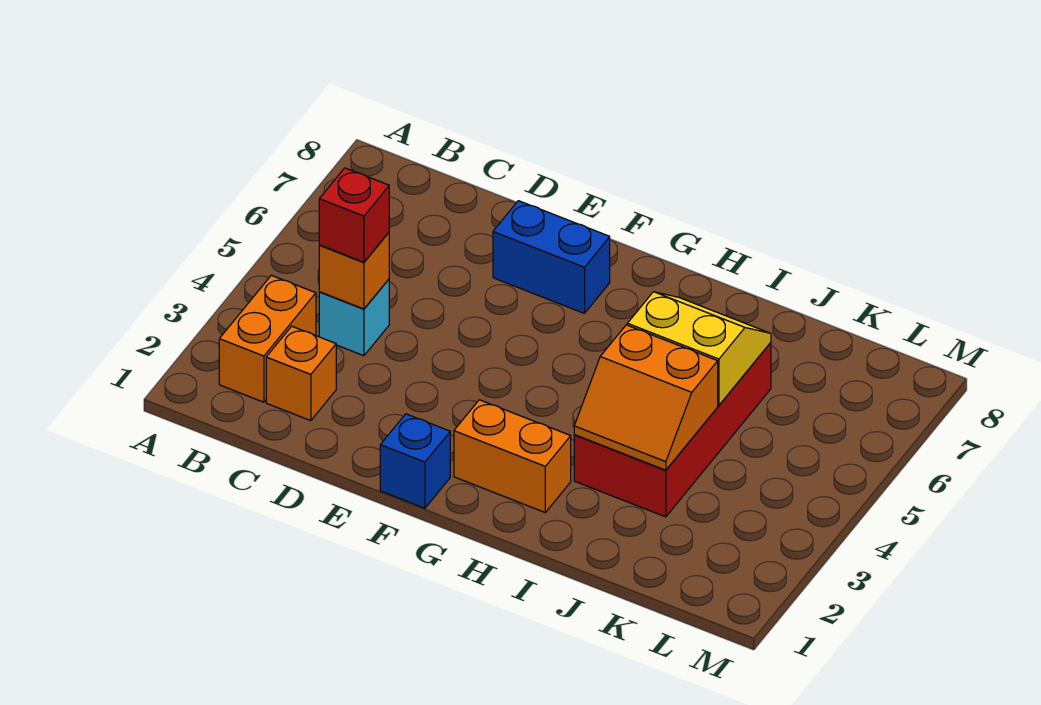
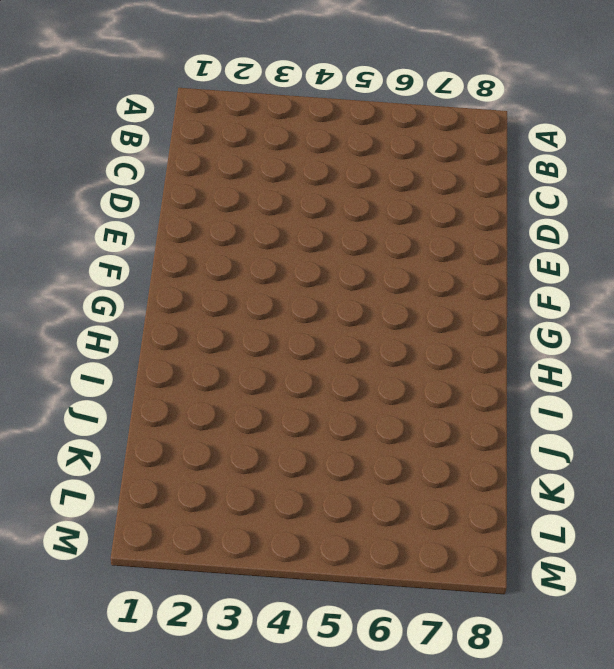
none -> orange 1x2 brick [219,275,316,402]
none -> orange 1x1 brick [266,326,336,421]

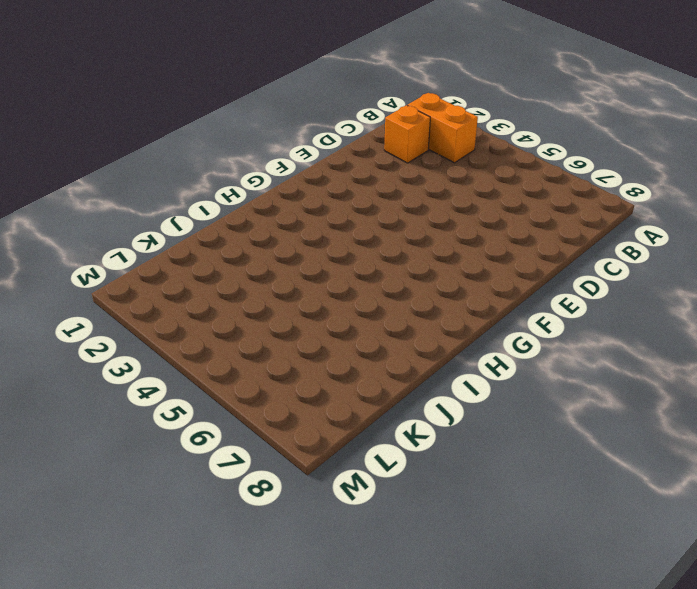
none -> cyan 1x1 brick [319,279,389,356]
none -> blue 1x2 brick [493,201,610,313]

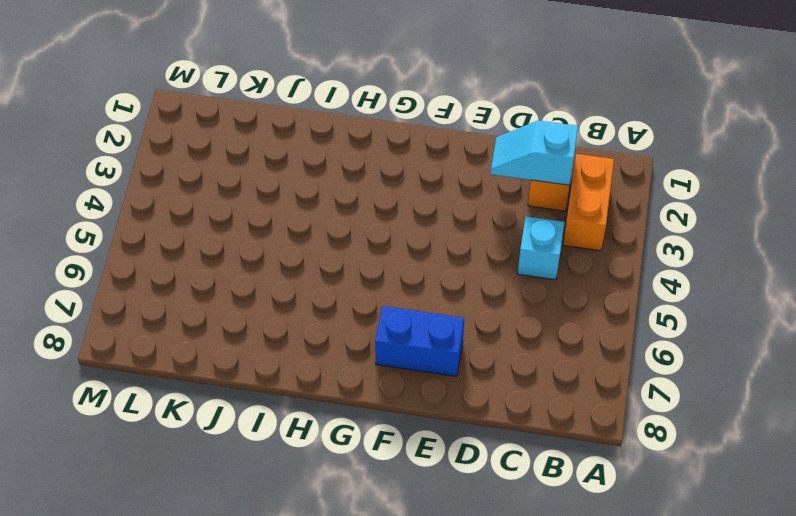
cyan 1x2 slope [490,120,578,185] -> none
none -> blue 1x1 brick [380,414,450,508]
none -> orange 1x2 brick [454,400,571,512]

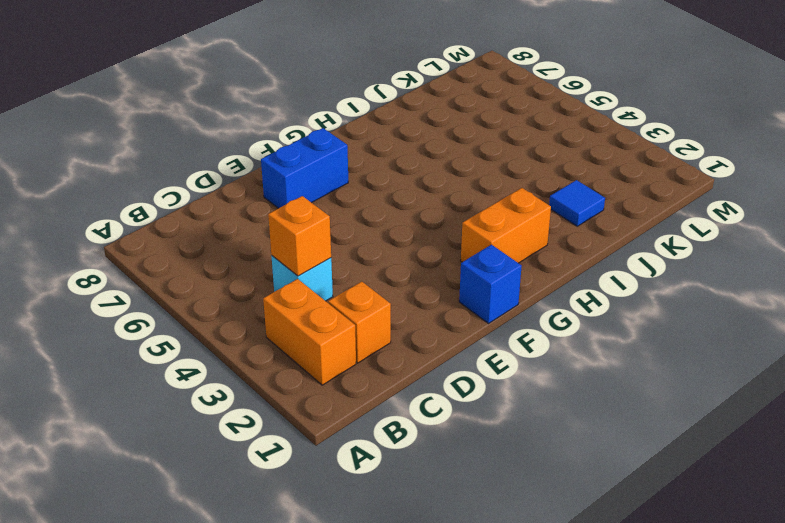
blue 1x1 tile [549,180,605,226] -> none
none -> red 2x4 brick [574,343,771,517]
none -> orange 2x2 slope [574,325,718,470]

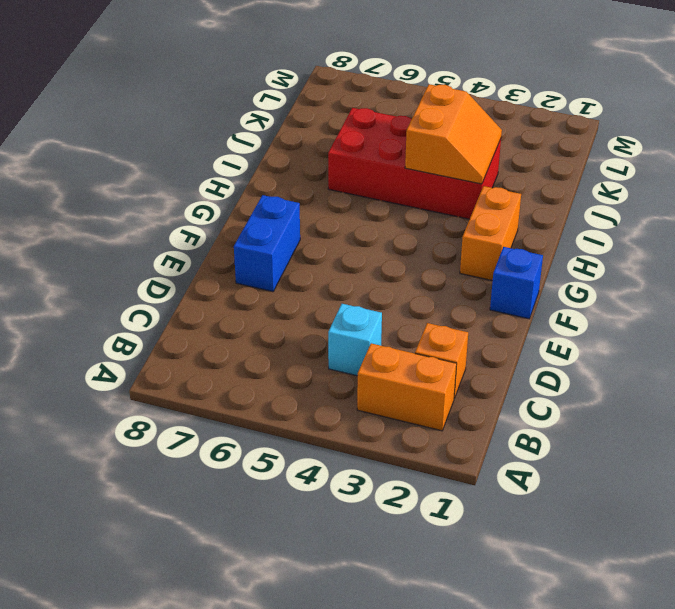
none -> orange 1x1 brick [319,233,389,309]
none -> yellow 2x2 slope [627,292,771,405]

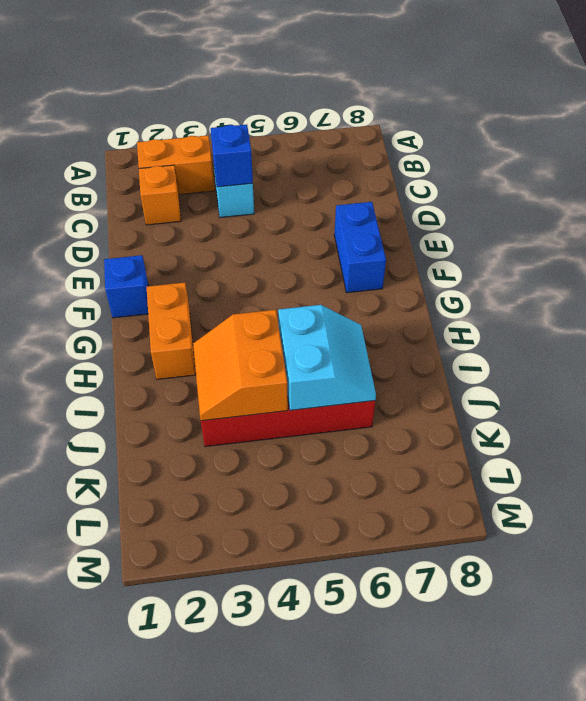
blue 1x1 brick [211,125,253,187] -> orange 1x1 brick [319,233,389,309]
cyan 2x2 slope [278,305,376,410] -> yellow 2x2 slope [627,292,771,405]
none -> red 1x1 brick [319,168,389,262]

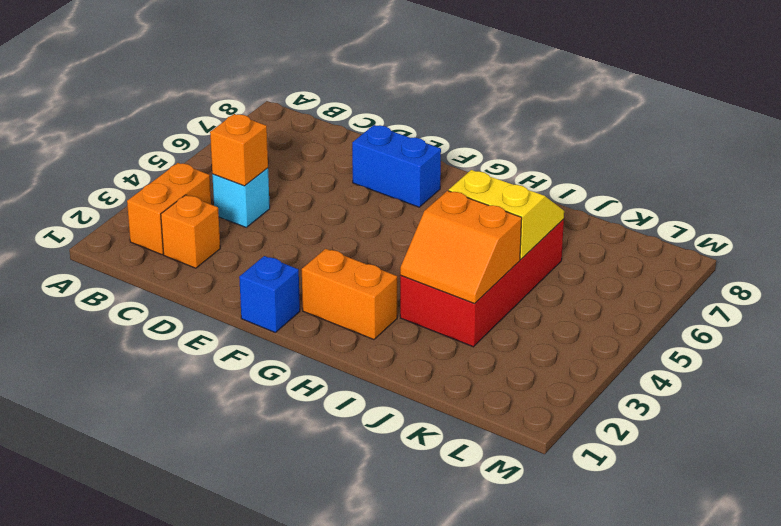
none -> red 1x1 brick [319,168,389,262]

